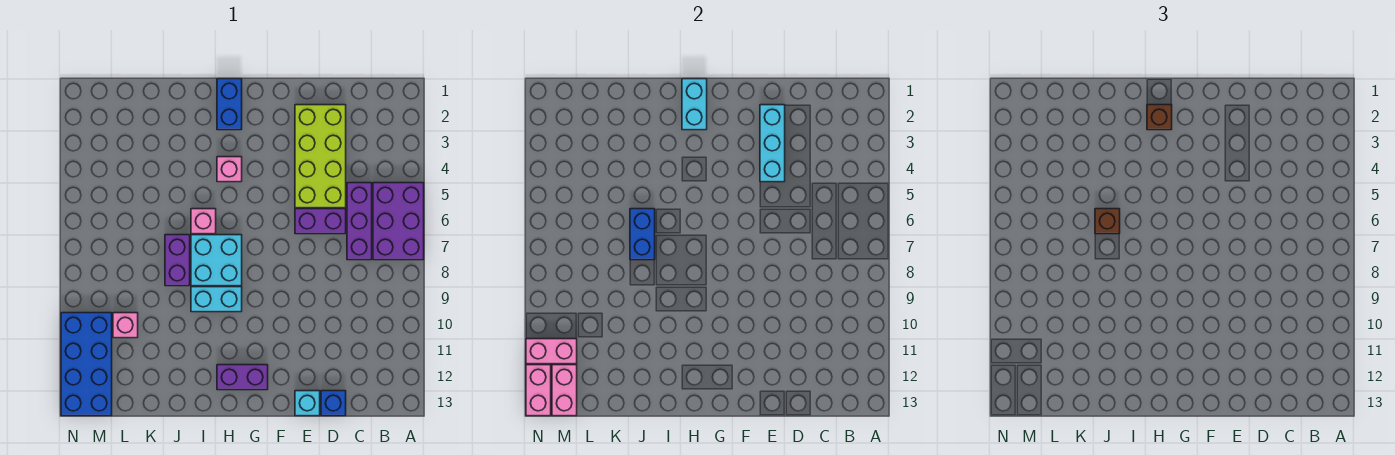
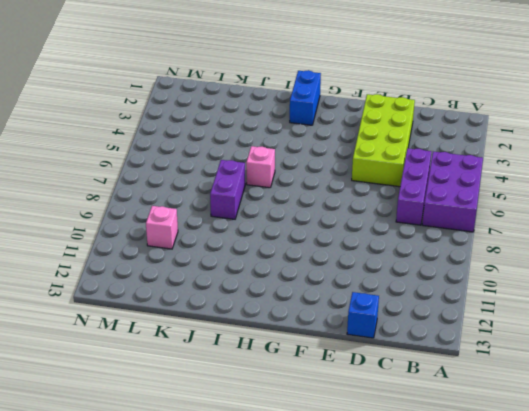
none -> purple 1x2 brick [295,209,346,234]
none -> cyan 1x1 brick [295,391,320,416]
none -> purple 1x2 brick [217,365,268,390]

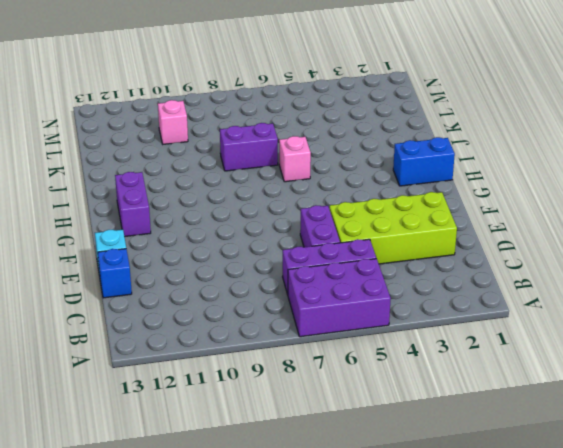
none -> pink 1x1 brick [217,157,242,182]
none -> cyan 2x2 brick [191,235,242,286]
none -> cyan 1x2 brick [191,287,242,312]

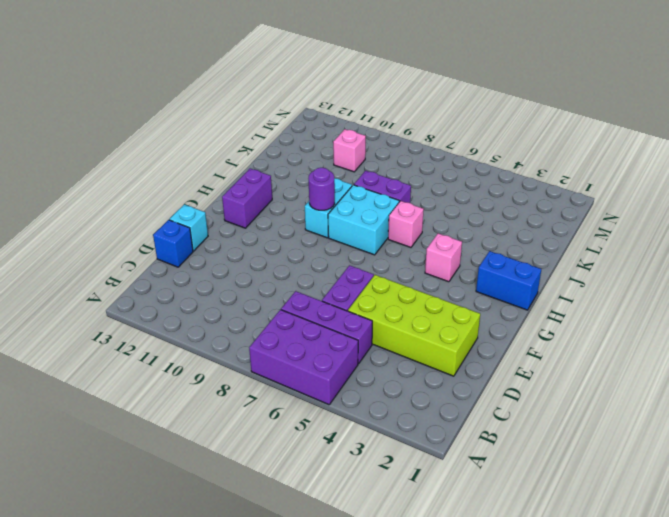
purple 1x1 round brick [308,168,335,210] -> none
none -> blue 2x4 brick [61,313,112,416]
none -> cyan 1x3 brick [760,105,785,182]
none -> cyan 1x2 brick [682,79,707,130]

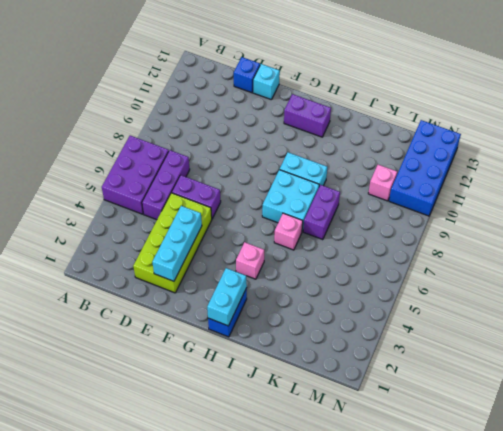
none -> blue 1x2 brick [630,209,655,260]
none -> pink 1x2 brick [526,339,577,364]
none -> pink 1x2 brick [552,365,577,416]

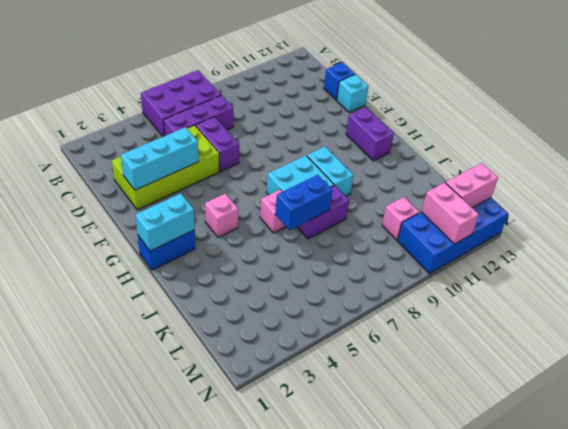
none -> pink 1x2 brick [526,365,551,416]
none -> brown 1x1 brick [1147,105,1172,130]
none -> brown 1x1 brick [1095,209,1120,234]

